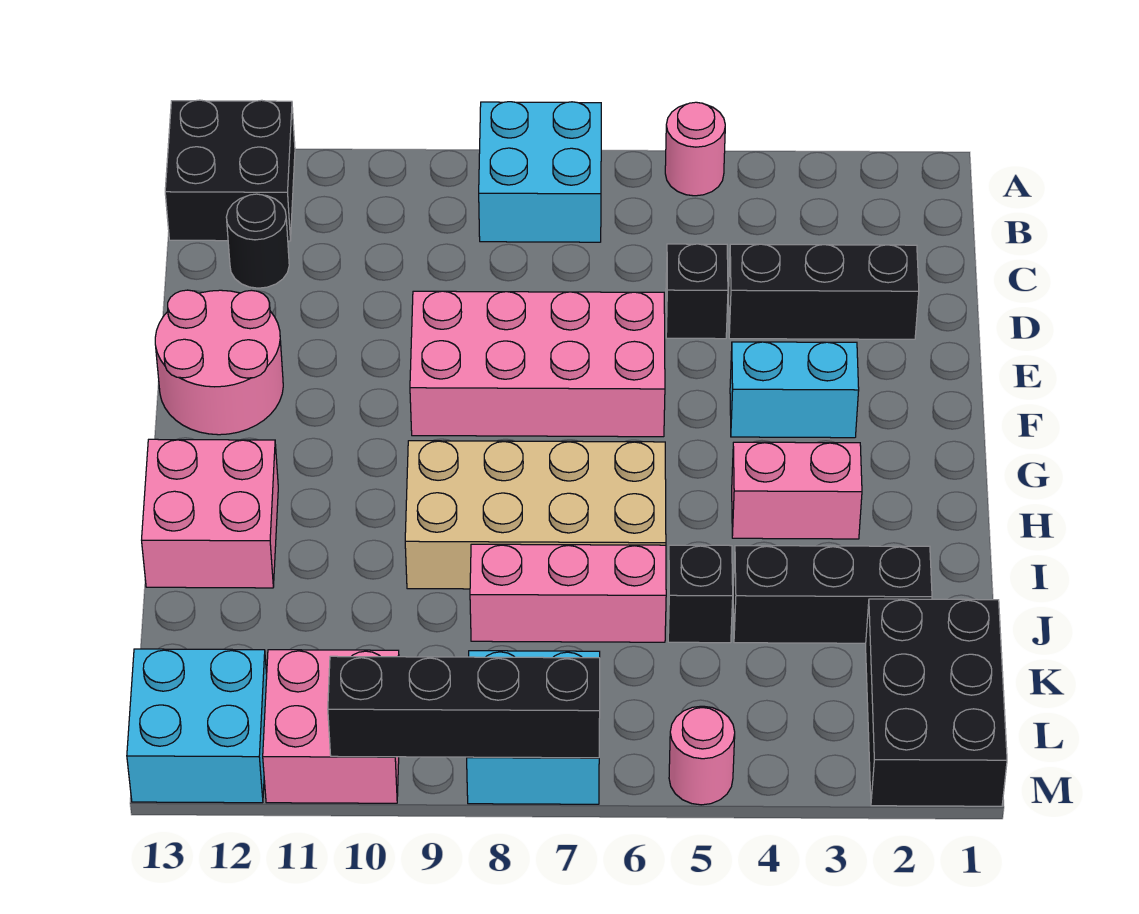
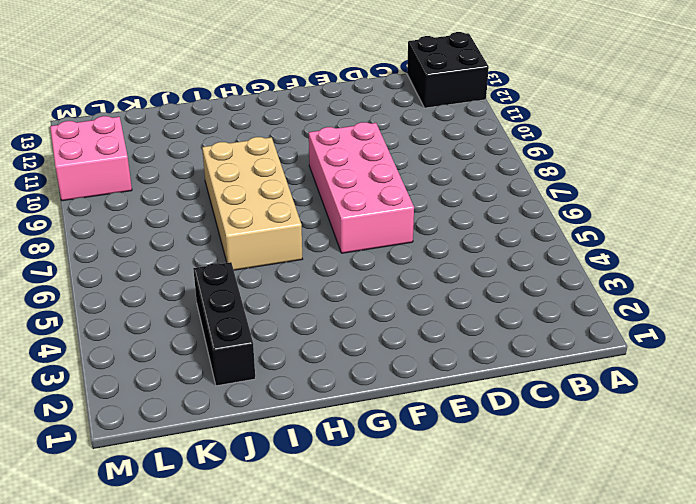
none -> pink 1x1 round brick [665,102,725,196]
none -> cyan 2x2 brick [479,102,601,242]
none -> black 1x1 round brick [226,194,289,288]

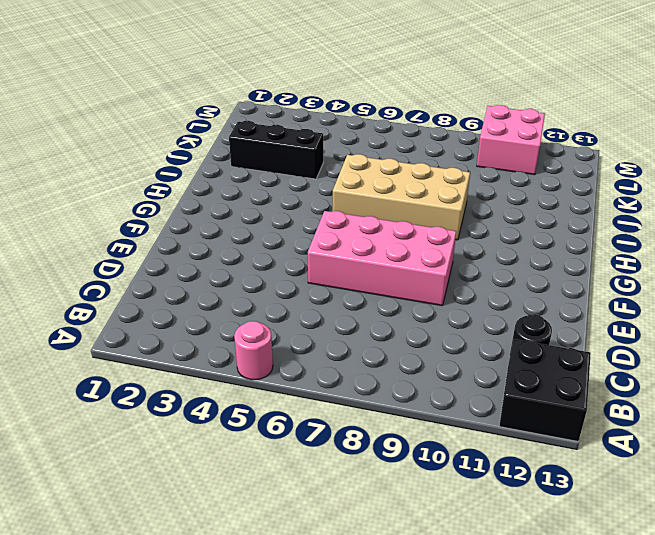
none -> cyan 2x2 brick [479,102,601,242]
none -> black 1x3 brick [729,244,919,339]
none -> black 1x1 brick [666,244,728,339]

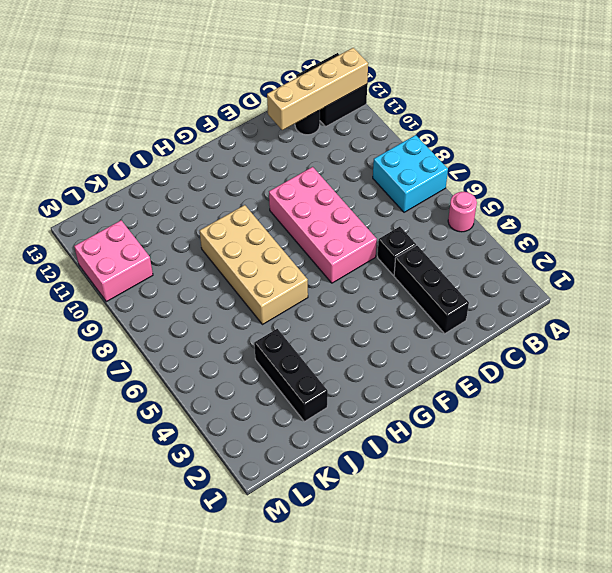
tan 1x4 brick [267,48,368,130] -> none
none -> pink 2x2 round brick [155,290,283,435]
none -> cyan 1x2 brick [730,342,859,438]
none -> pink 1x2 brick [732,442,862,539]

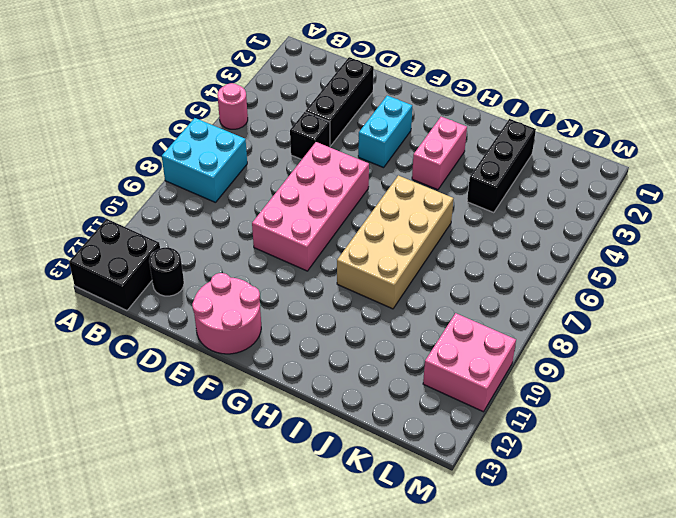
none -> pink 2x2 brick [142,439,278,588]
none -> black 1x1 brick [668,545,733,643]
none -> pink 1x3 brick [470,544,666,642]

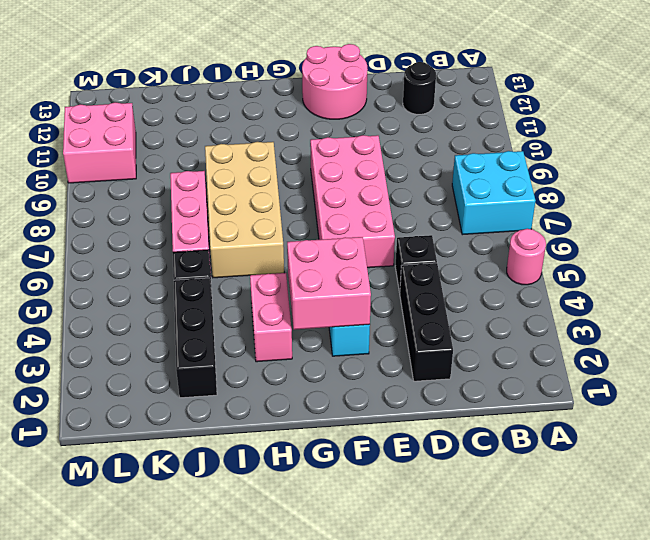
pink 2x2 brick [287,237,371,330] -> pink 2x2 brick moved to [142,439,278,588]
none -> black 2x2 brick [165,100,295,241]
none -> black 2x3 brick [866,599,1007,806]
none -> cyan 2x2 brick [467,651,600,804]

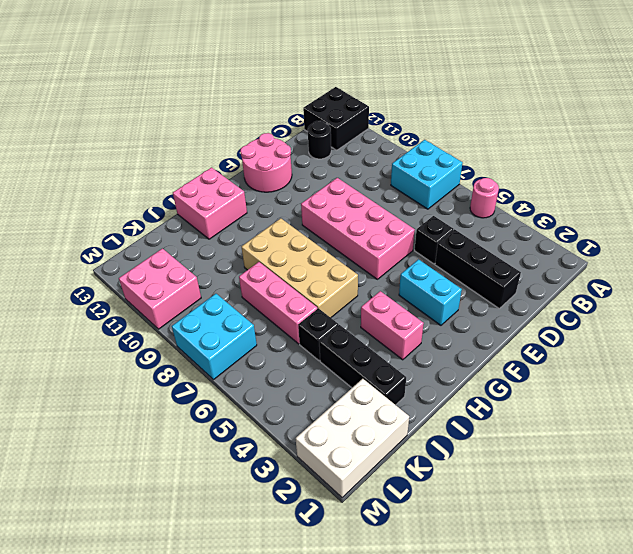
white 2x3 brick [295,379,409,498] -> black 2x3 brick [866,599,1007,806]
none -> cyan 2x2 brick [127,649,267,803]
none -> pink 1x1 round brick [669,706,735,805]
none -> black 1x4 brick [328,656,600,758]

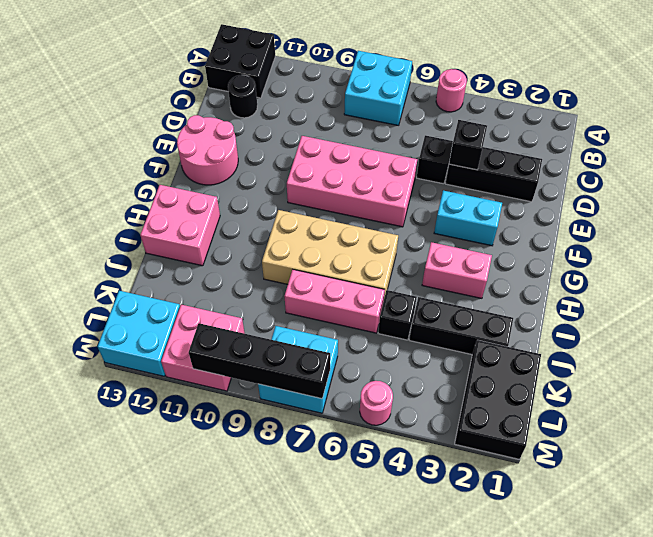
black 1x1 brick [449,120,487,170] -> none

